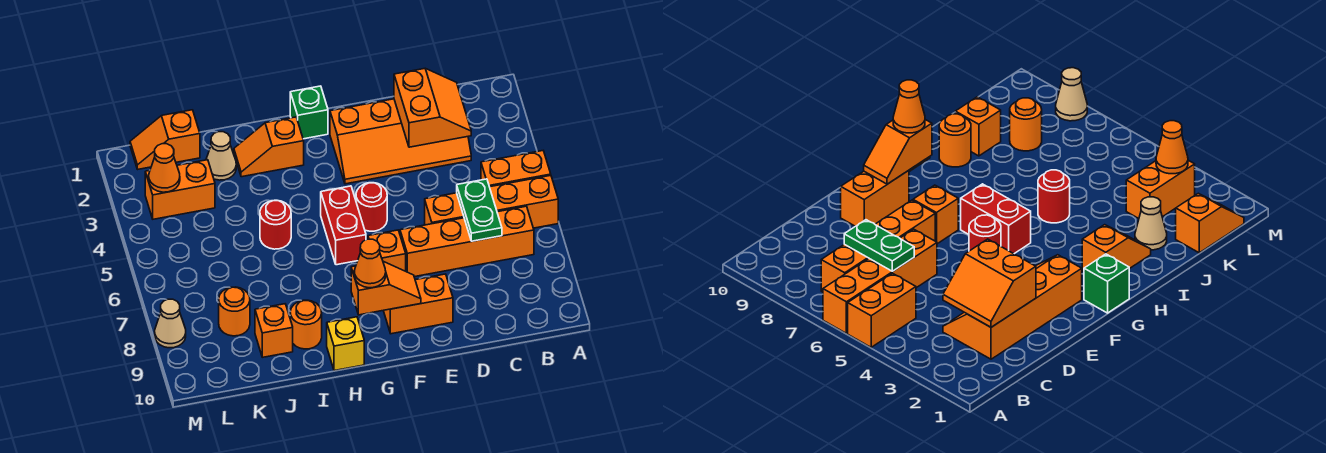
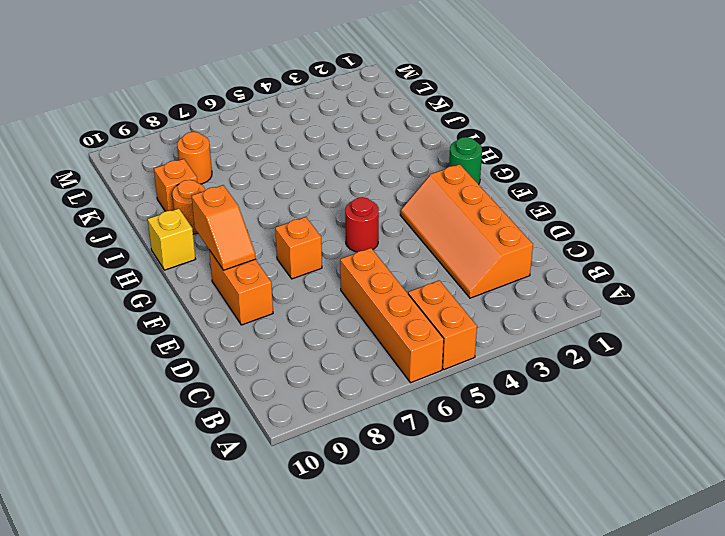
green 1x1 round brick [449,137,482,185] -> green 1x1 brick [290,86,328,139]
none -> orange 1x4 brick [400,206,534,277]
none -> red 1x2 brick [321,186,366,265]
none -> orange 1x2 slope [234,117,304,177]

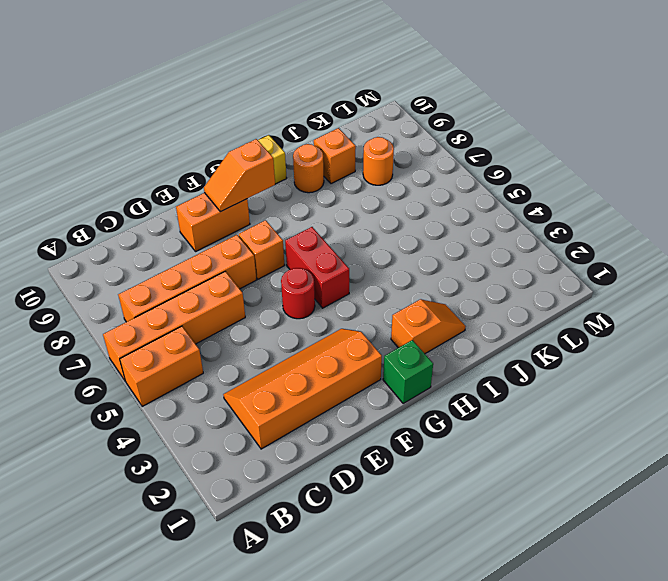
none -> red 1x1 round brick [260,200,291,249]
none -> tan 1x1 cone [206,132,236,180]
none -> orange 1x2 slope [130,110,200,169]

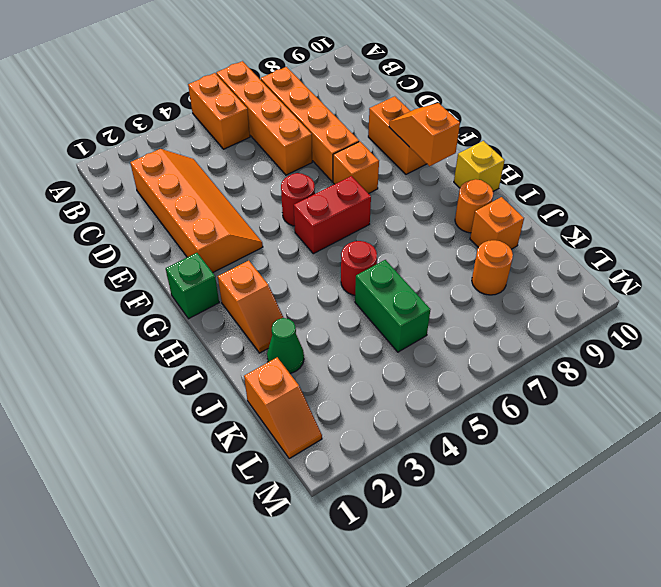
green 1x1 cone [267,318,304,374] -> tan 1x1 cone [206,132,236,180]
green 1x2 brick [355,260,430,352] -> none
none -> orange 1x2 brick [145,160,215,219]
none -> tan 1x1 cone [155,299,186,348]
none -> orange 2x2 slope [394,69,471,147]

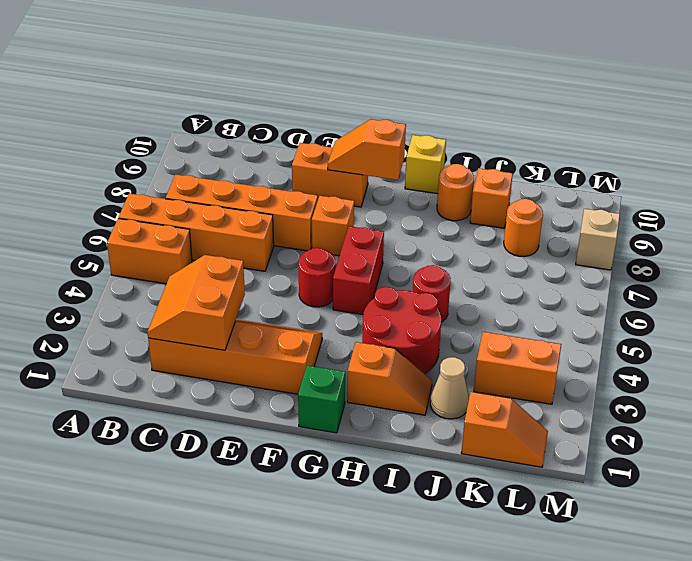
red 2x2 round brick [362,287,441,374] -> none
tan 1x1 brick [576,209,620,270] -> tan 1x1 cone [155,299,186,348]
none -> green 1x2 plate [457,179,502,241]
none -> orange 1x1 cone [149,144,180,192]
none -> orange 1x1 cone [354,239,386,288]

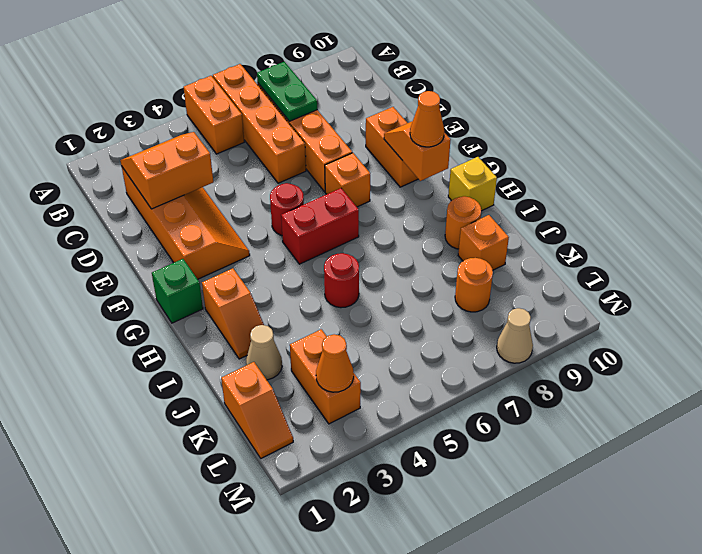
green 1x2 plate [257,62,317,121] -> green 1x2 plate turned to [457,179,502,241]

